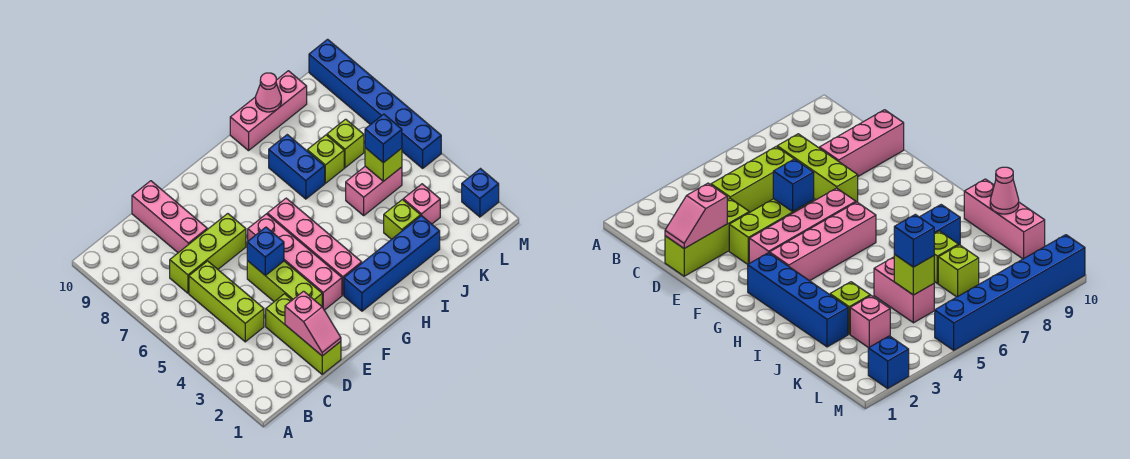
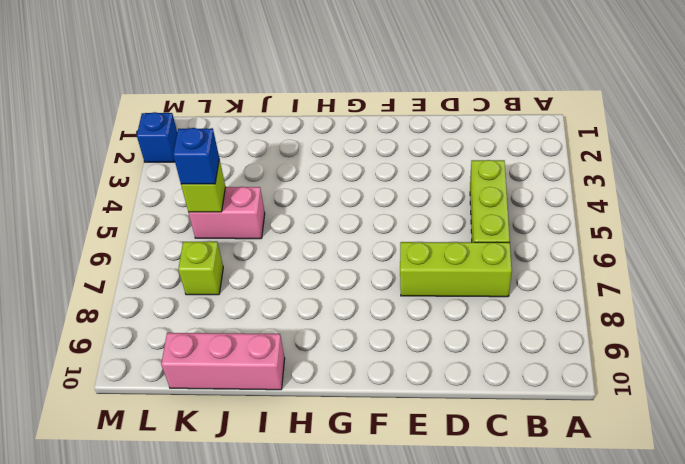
none -> lime 1x3 brick [266,294,341,374]
none -> pink 1x3 brick [132,181,207,253]
none -> lime 1x3 brick [247,261,322,306]

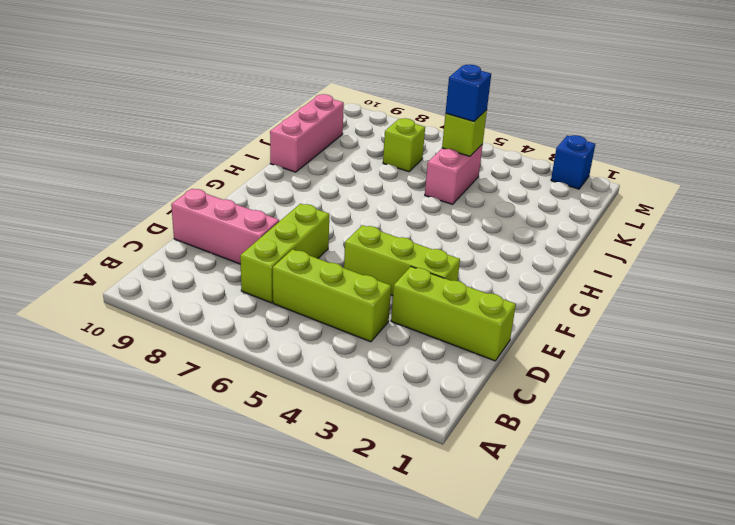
none -> pink 1x4 brick [248,214,342,310]
none -> blue 1x4 brick [344,216,440,311]
none -> pink 1x4 brick [267,198,362,295]

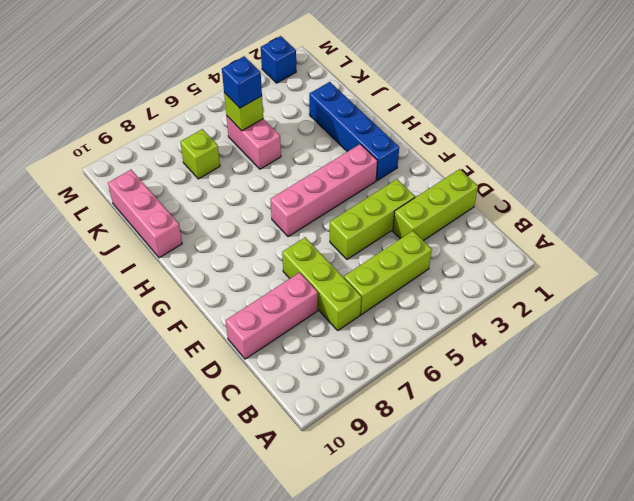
none -> pink 1x4 brick [248,214,342,310]
none -> blue 1x2 brick [269,135,325,199]
none -> lime 1x1 brick [384,200,421,239]

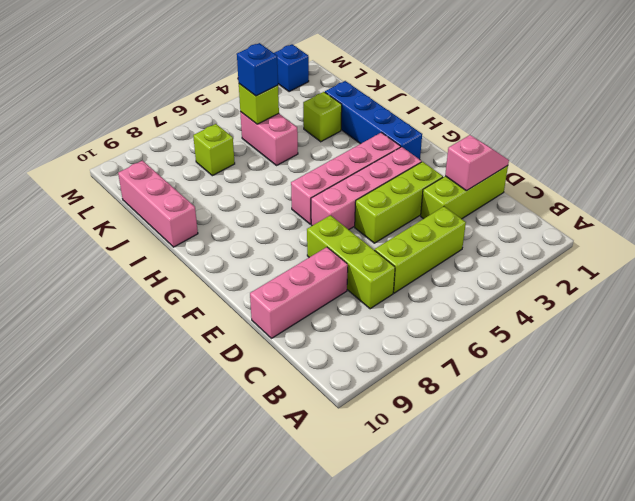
none -> blue 1x2 brick [269,135,325,199]
none -> lime 1x1 brick [307,135,344,183]
none -> pink 1x1 brick [403,184,440,224]

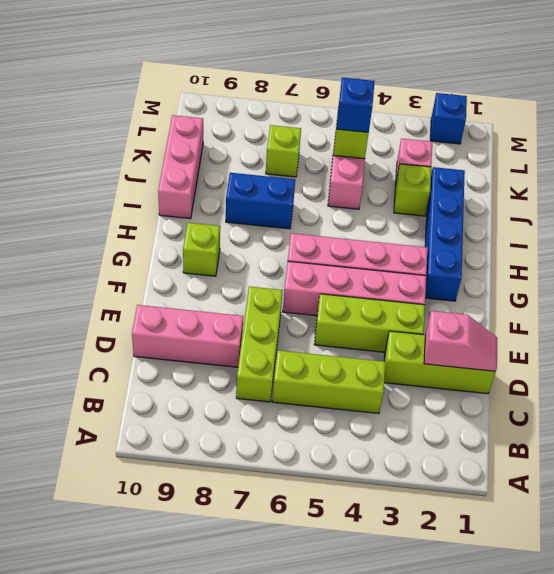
lime 1x1 brick [183,223,220,276] -> lime 1x1 brick moved to [307,135,344,183]
none -> blue 1x6 brick [309,39,441,168]
none -> blue 1x1 brick [247,227,284,275]
none -> pink 1x1 cone [256,73,281,112]

